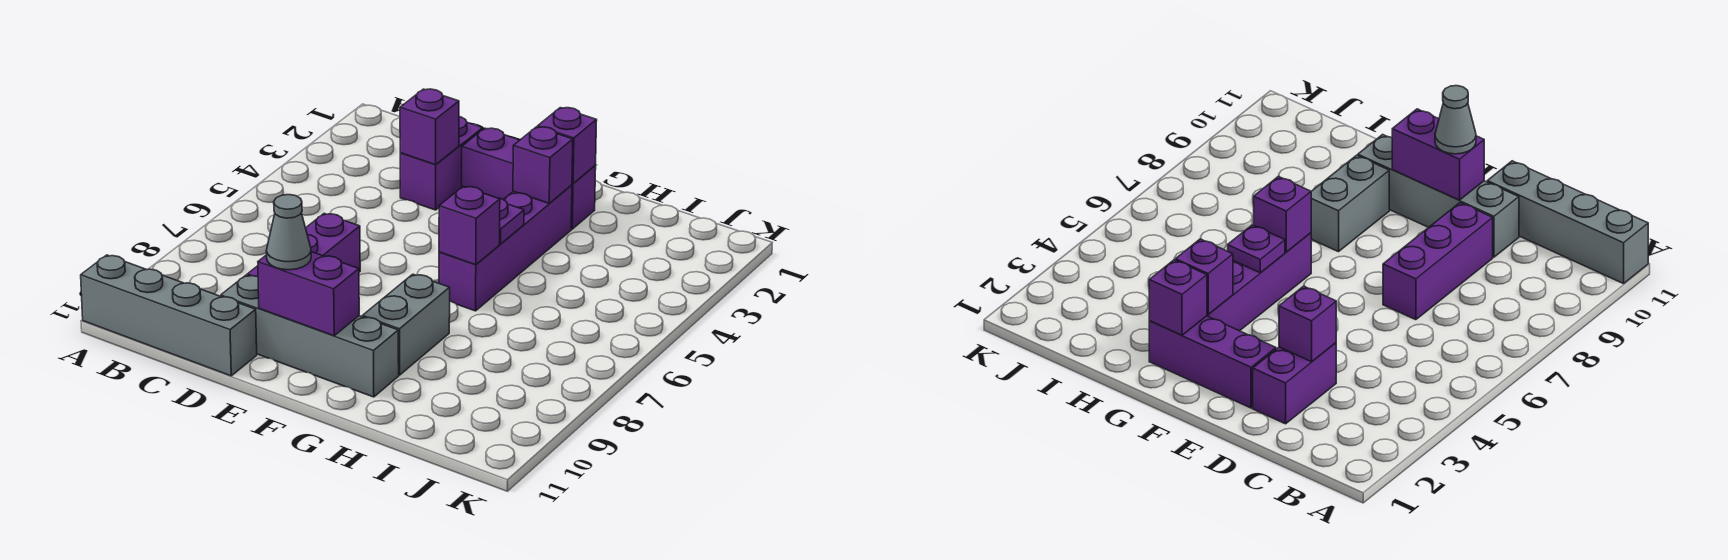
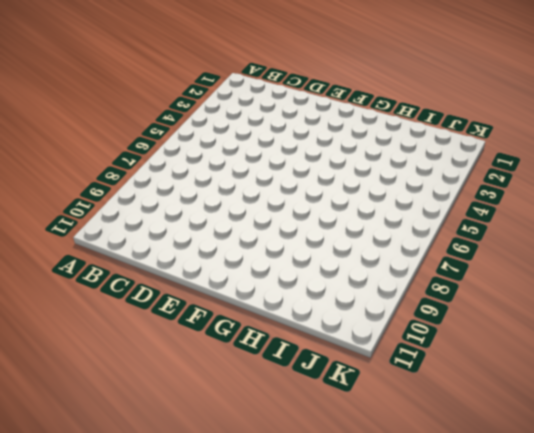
none -> grey 1x4 brick [81,255,257,376]
none -> purple 1x2 brick [400,117,483,210]
none -> purple 1x3 brick [247,214,360,277]

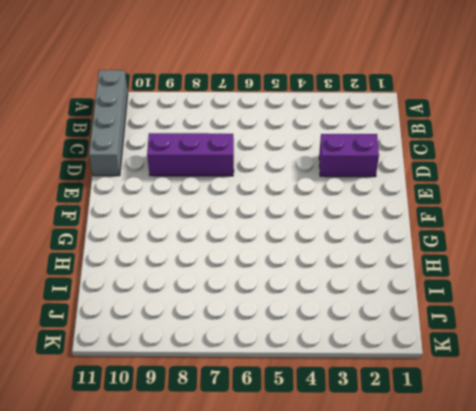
none -> grey 1x4 brick [221,275,399,397]
none -> purple 1x3 brick [462,128,596,229]
none -> purple 1x4 brick [439,185,572,311]

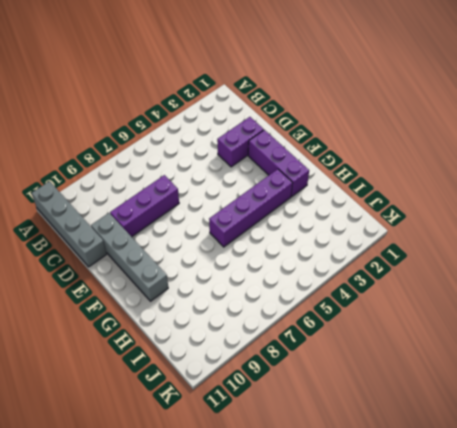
none -> grey 1x2 brick [362,274,450,375]
none -> purple 1x1 brick [400,89,459,165]
none -> purple 1x2 brick [258,252,359,336]

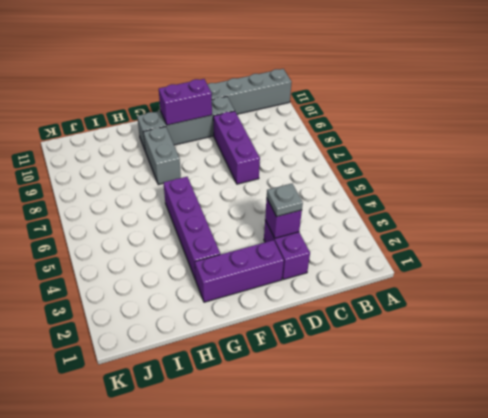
grey 1x1 plate [267,184,303,216] -> none
none -> purple 1x1 brick [538,108,597,183]
none -> purple 1x1 brick [513,127,573,203]
none -> purple 1x1 plate [499,198,524,244]

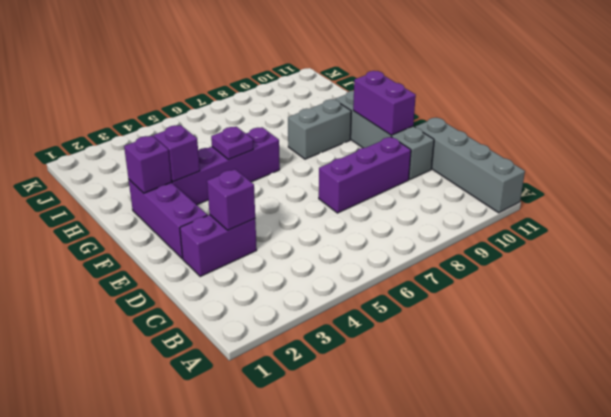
none -> purple 1x1 brick [439,186,500,265]
none -> grey 1x1 cone [266,195,311,270]

